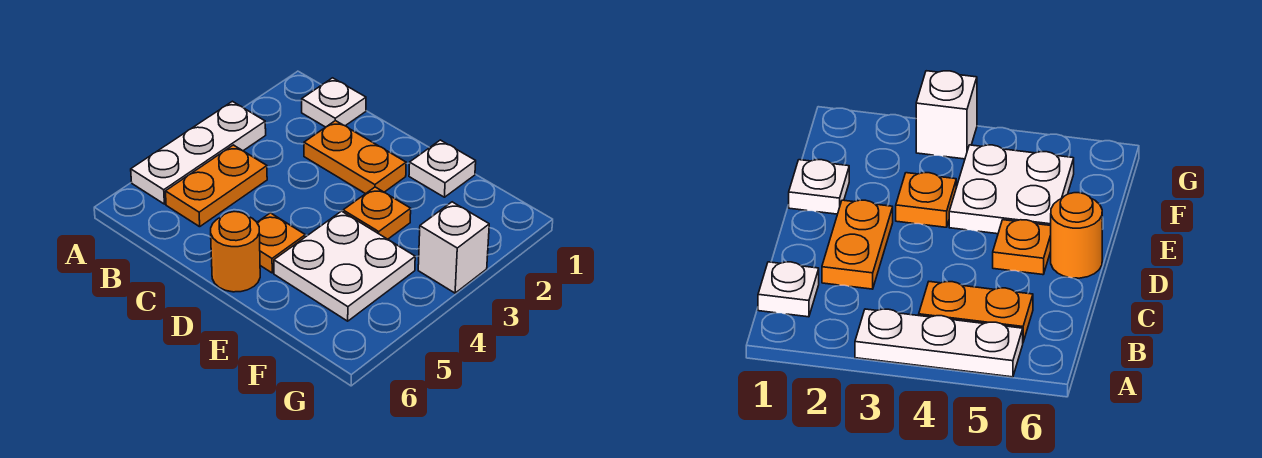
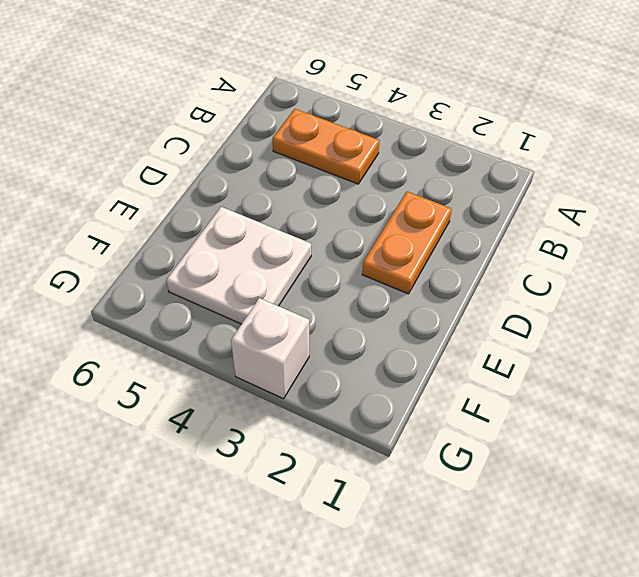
none -> white 1x3 plate [131,101,266,204]
none -> white 1x1 plate [302,78,366,127]

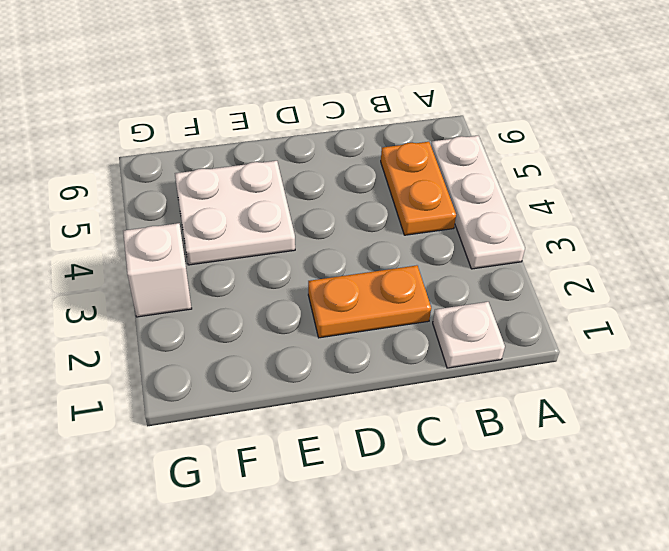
none -> orange 1x1 plate [257,213,305,273]
none -> orange 1x1 round brick [211,212,260,292]

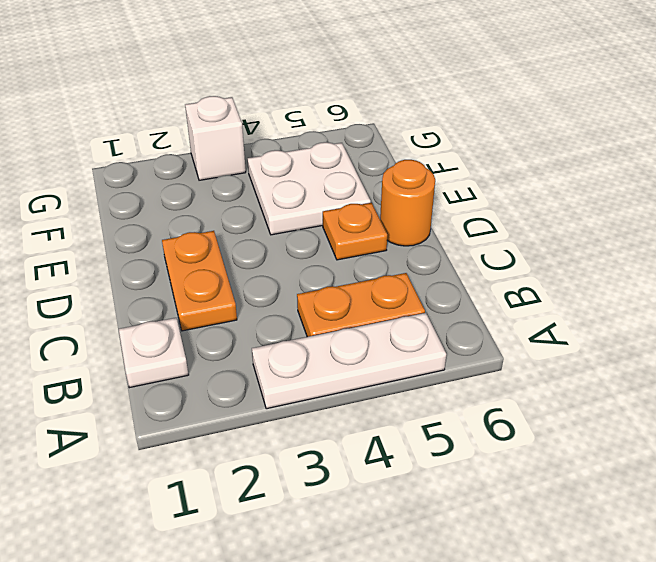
none -> white 1x1 plate [409,140,476,197]
none -> orange 1x1 plate [343,187,411,239]

